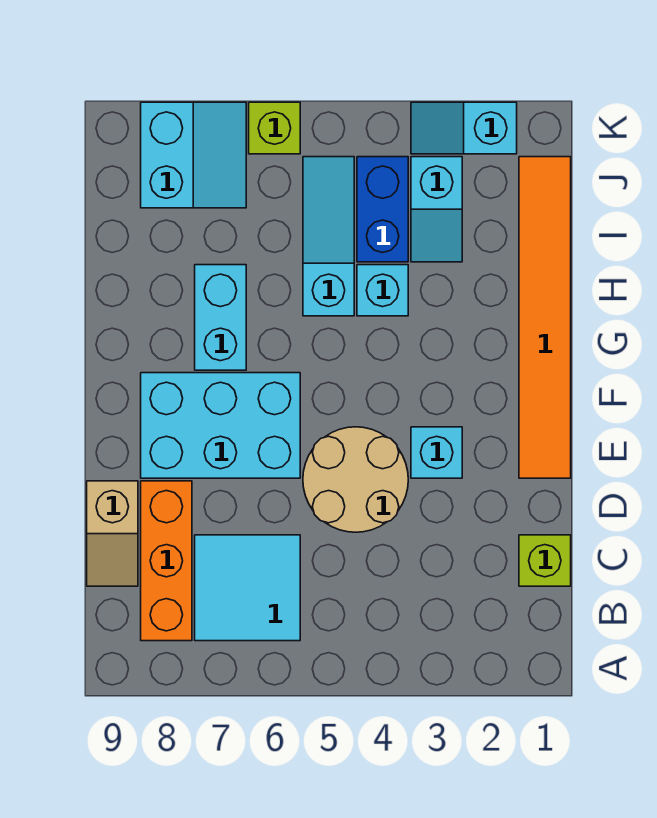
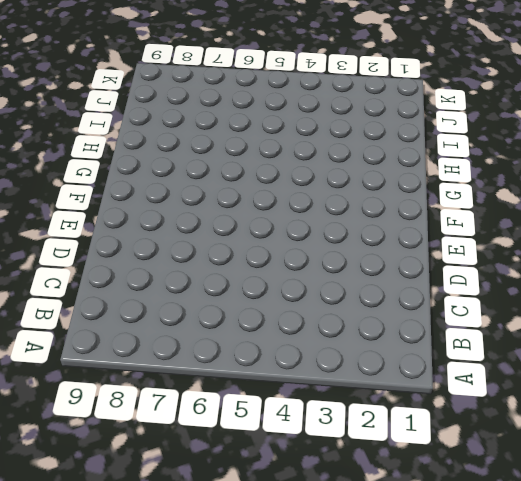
none -> cyan 2x2 tile [195,535,300,641]
none -> orange 1x3 brick [141,481,192,641]
none -> lime 1x1 brick [519,535,571,586]

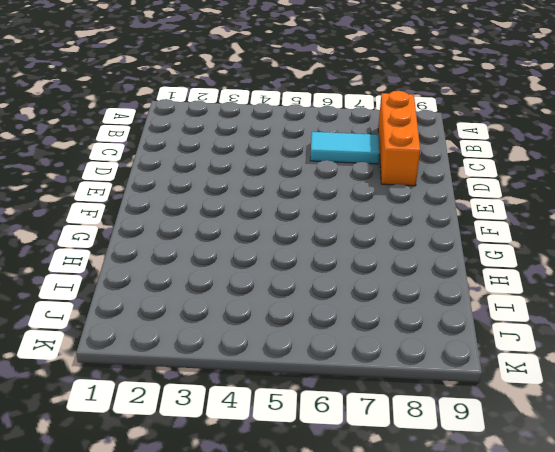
cyan 1x2 tile [310,132,380,164] -> cyan 2x2 tile [195,535,300,641]
none -> lime 1x1 brick [519,535,571,586]
none -> tan 1x2 slope [87,481,138,586]
none -> tan 2x2 round brick [303,427,408,532]

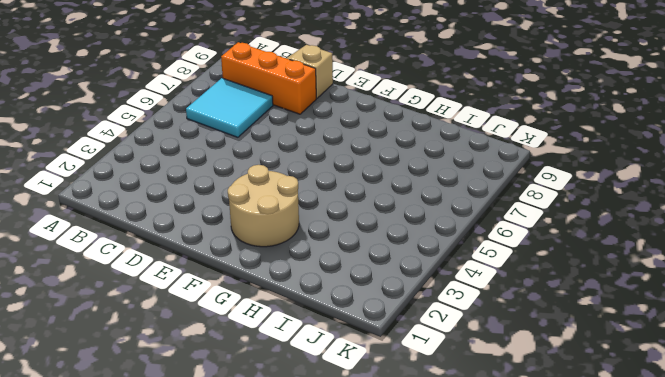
tan 2x2 round brick [228,165,299,247] -> tan 2x2 round brick moved to [303,427,408,532]
none -> lime 1x1 brick [519,535,571,586]
none -> orange 1x6 tile [519,157,571,478]
none -> cyan 1x1 brick [411,427,462,478]

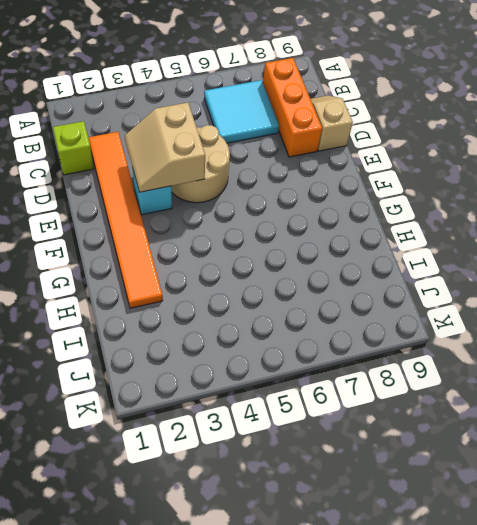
orange 1x6 tile [88,132,163,308] -> orange 1x6 tile moved to [519,157,571,478]
tan 2x2 slope [125,102,205,192] -> none
none -> cyan 2x3 brick [141,373,300,478]
none -> cyan 1x2 brick [195,265,246,370]
none -> cyan 1x1 brick [357,265,408,316]

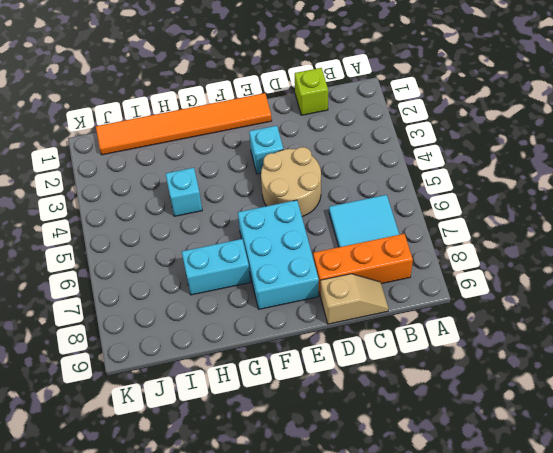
none -> cyan 1x3 slope [303,157,354,316]
none -> cyan 1x2 slope [411,157,462,262]
none -> blue 1x2 brick [357,157,408,262]

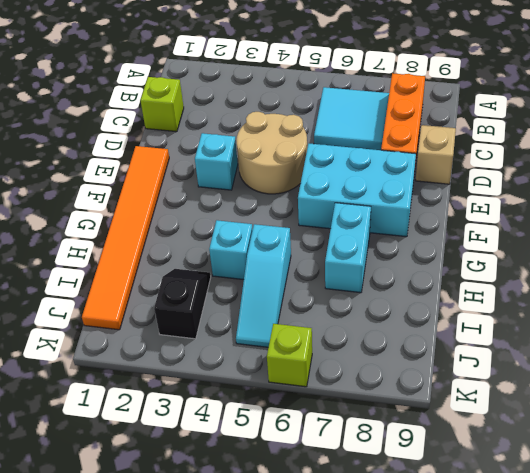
black 1x2 slope [154,269,211,339] -> cyan 1x2 slope [411,157,462,262]
none -> blue 1x2 brick [357,157,408,262]
none -> cyan 2x2 slope [141,102,246,208]
none -> cyan 1x2 slope [411,102,517,154]

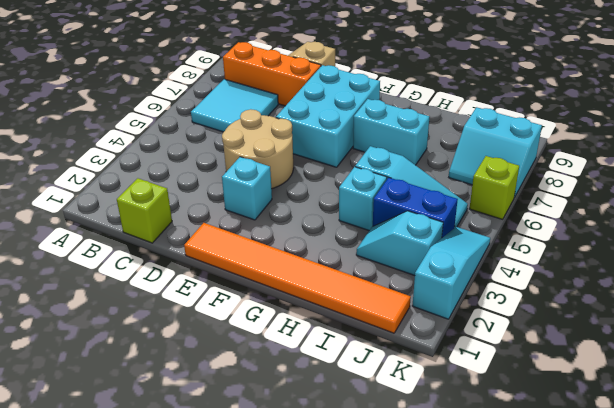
cyan 1x3 slope [412,227,490,319] -> cyan 1x2 slope [411,102,517,154]

